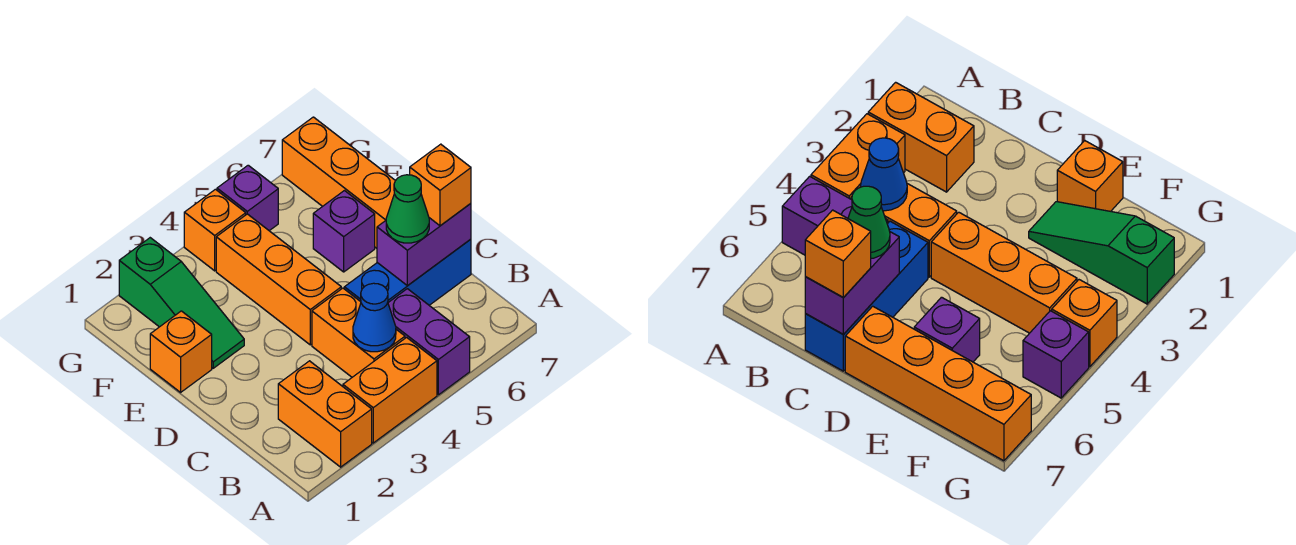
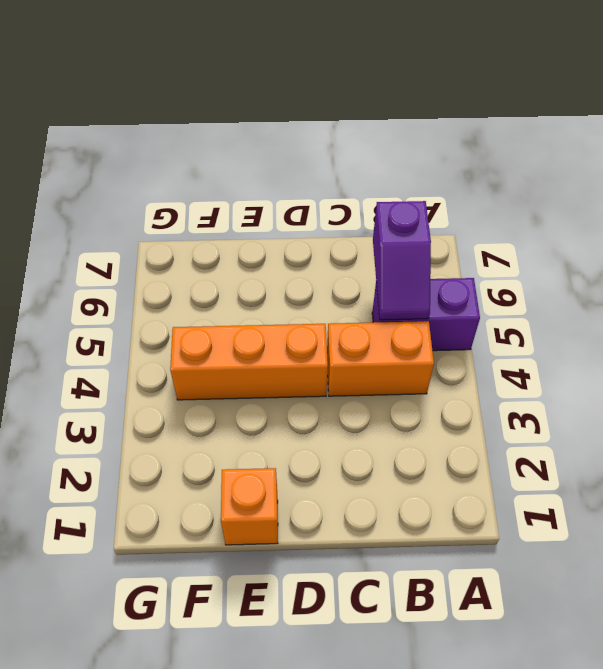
purple 1x2 slope [373,201,431,320] -> none
none -> orange 1x2 brick [278,361,372,467]
none -> orange 1x2 brick [343,337,437,443]
none -> blue 1x3 brick [344,239,471,305]

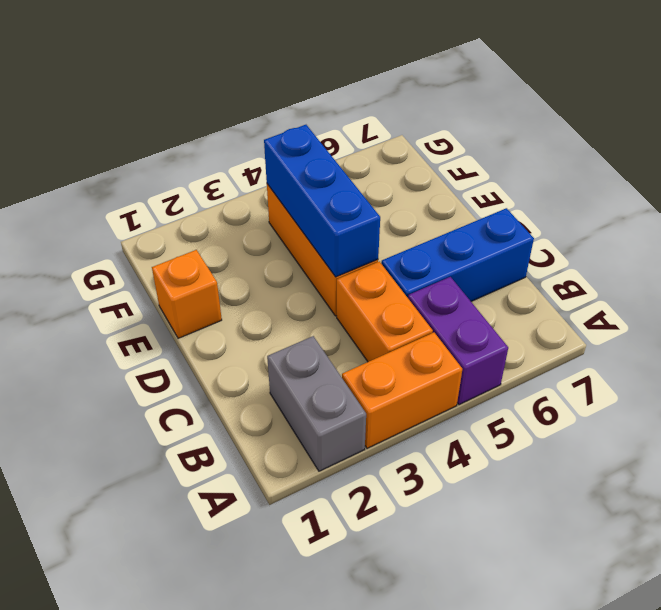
grey 1x2 brick [267,336,366,471] -> orange 1x2 brick [278,361,372,467]
blue 1x3 brick [264,125,380,277] -> none
none -> orange 1x4 brick [282,117,395,248]
none -> green 1x3 slope [119,238,244,368]
none -> purple 1x1 brick [313,191,375,272]

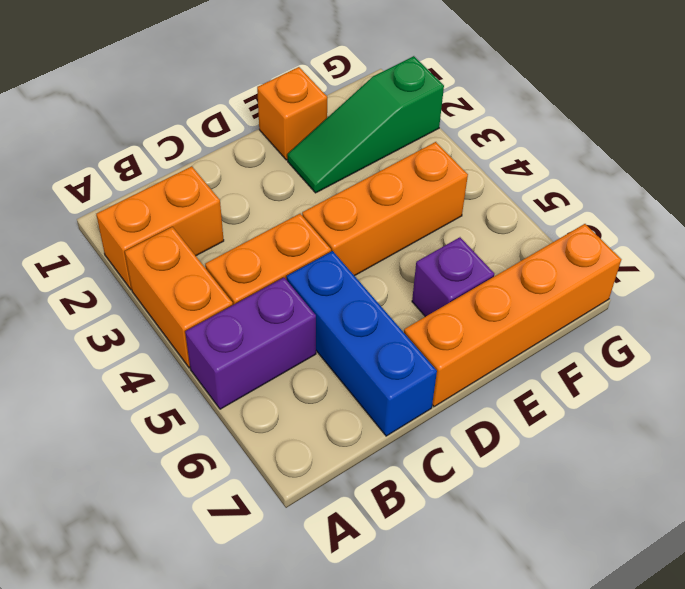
none -> orange 1x1 brick [184,189,246,271]
none -> purple 1x1 brick [217,165,278,231]
none -> blue 1x1 cone [353,283,396,352]

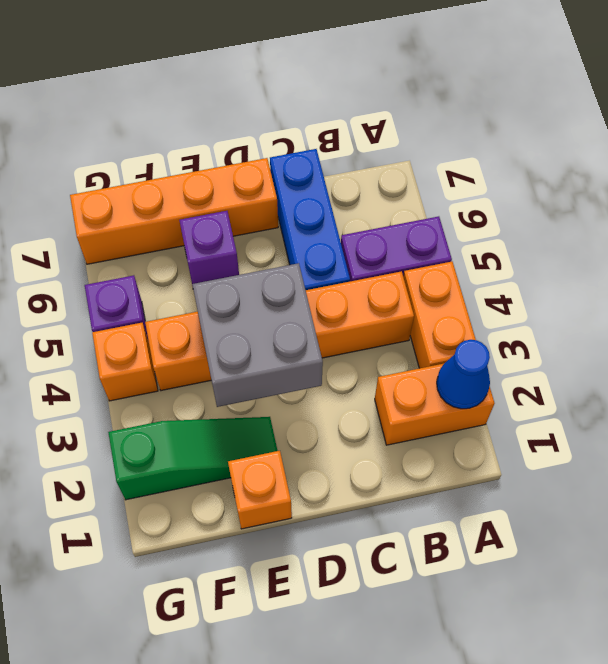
blue 1x1 cone [437,340,490,409] -> blue 1x1 cone moved to [353,283,396,352]
grey 2x2 brick [192,263,323,407] -> none
none -> purple 1x2 brick [377,204,471,286]
none -> green 1x1 cone [386,175,429,243]
none -> orange 1x1 brick [410,144,471,226]

